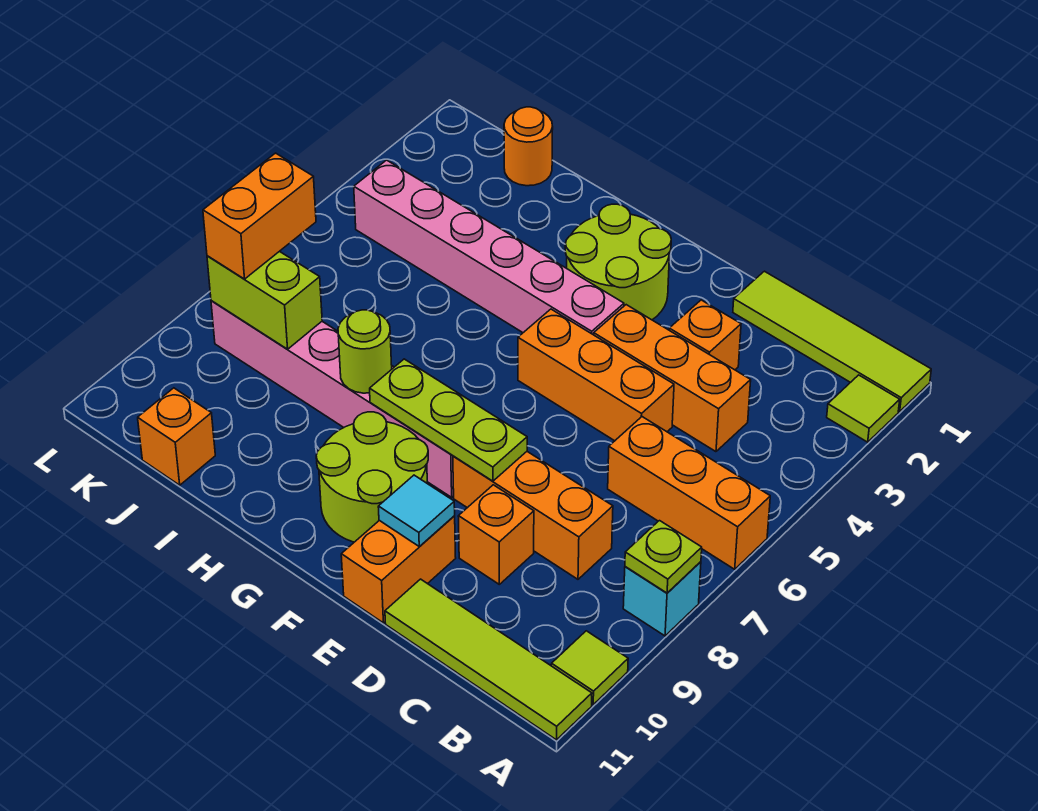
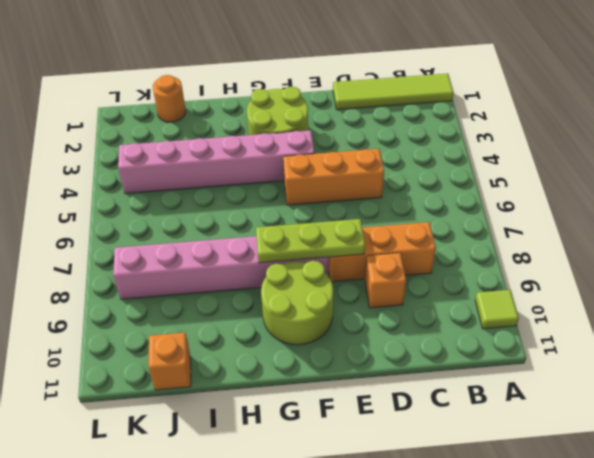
none -> lime 1x1 tile [827,375,900,442]
none -> orange 1x3 brick [608,417,770,569]
none -> cyan 1x1 brick [623,562,701,636]

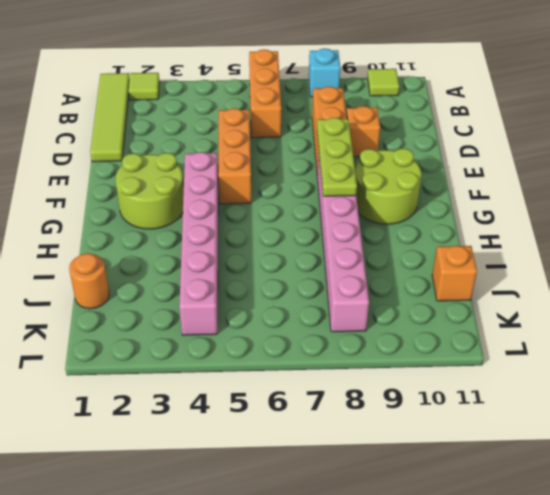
none -> lime 1x4 tile [385,579,592,740]
none -> orange 1x3 brick [594,305,751,452]
none -> orange 1x1 brick [669,300,741,370]

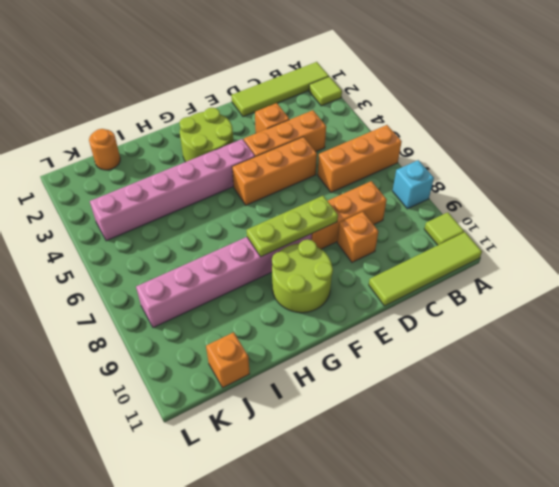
none -> orange 1x2 brick [341,516,456,623]
none -> lime 1x1 plate [625,521,702,593]
none -> cyan 1x1 tile [378,475,455,547]

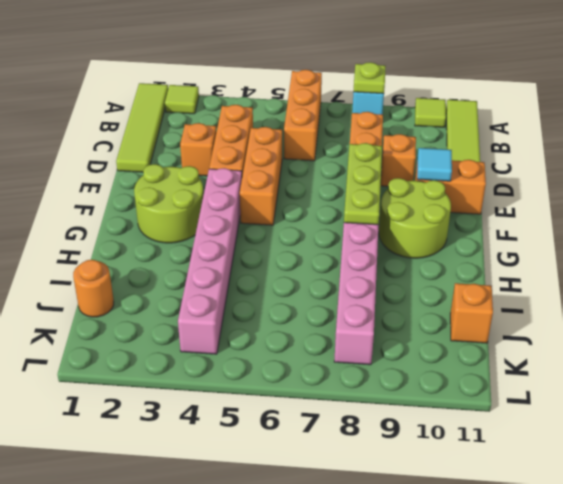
none -> lime 1x1 round brick [338,310,392,393]
none -> lime 1x2 brick [207,251,322,349]
none -> orange 1x2 brick [203,153,316,279]

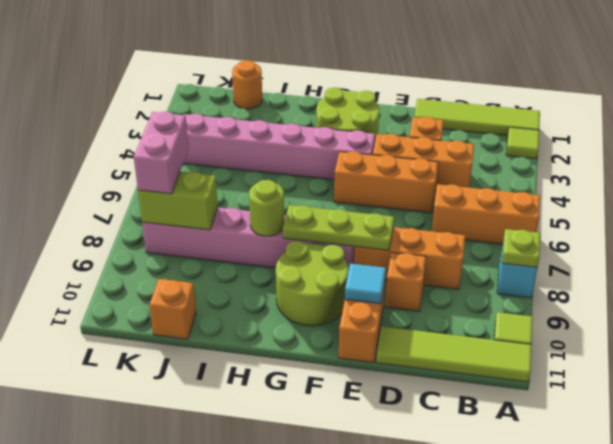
pink 1x2 brick [134,112,189,194] -> orange 1x2 brick [203,153,316,279]

